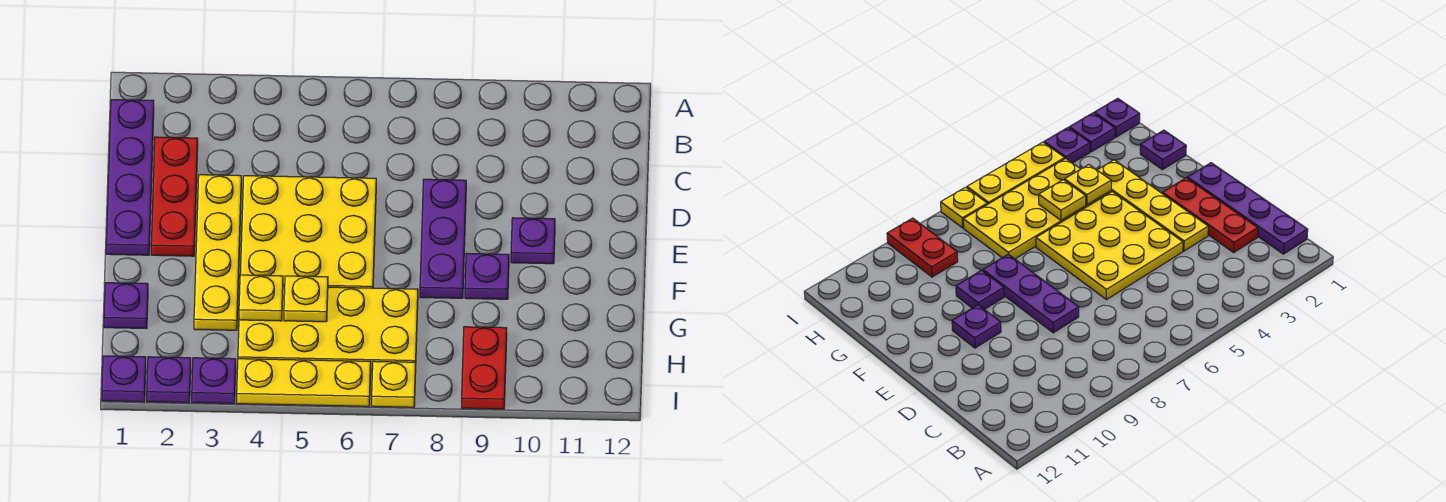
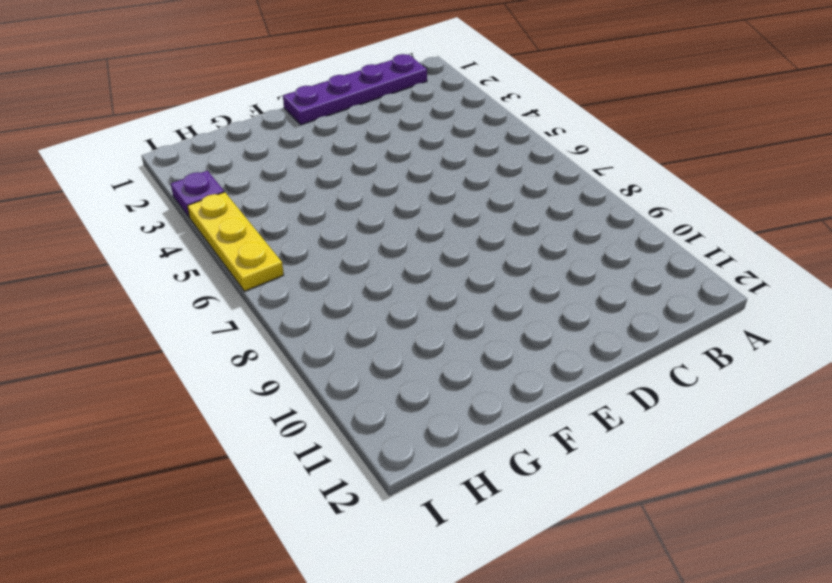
none -> red 1x3 plate [151,137,198,256]
none -> yellow 1x4 plate [194,175,241,330]
none -> yellow 3x3 plate [240,176,376,288]

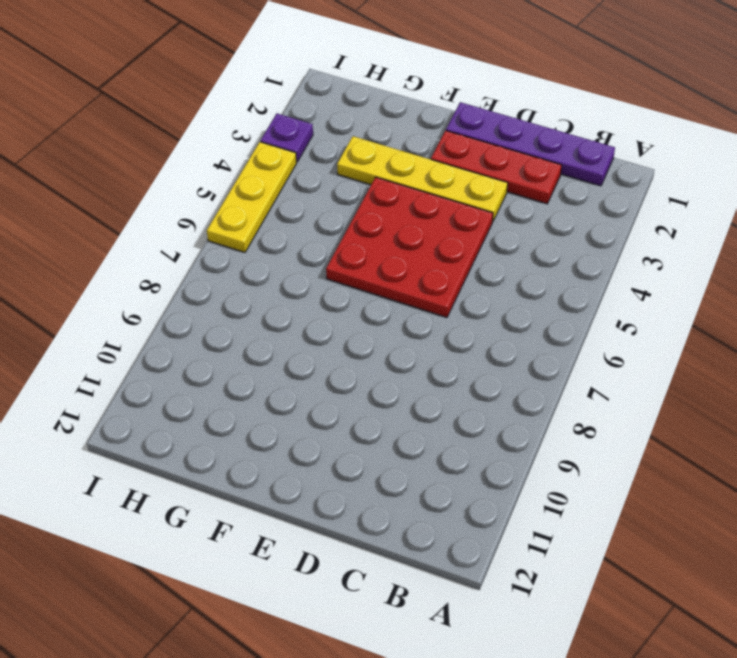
red 3x3 plate [326,177,493,317] -> yellow 3x3 plate [240,176,376,288]
none -> purple 1x3 plate [420,179,466,298]
none -> purple 1x1 plate [511,218,555,264]
none -> purple 1x1 plate [465,253,509,299]

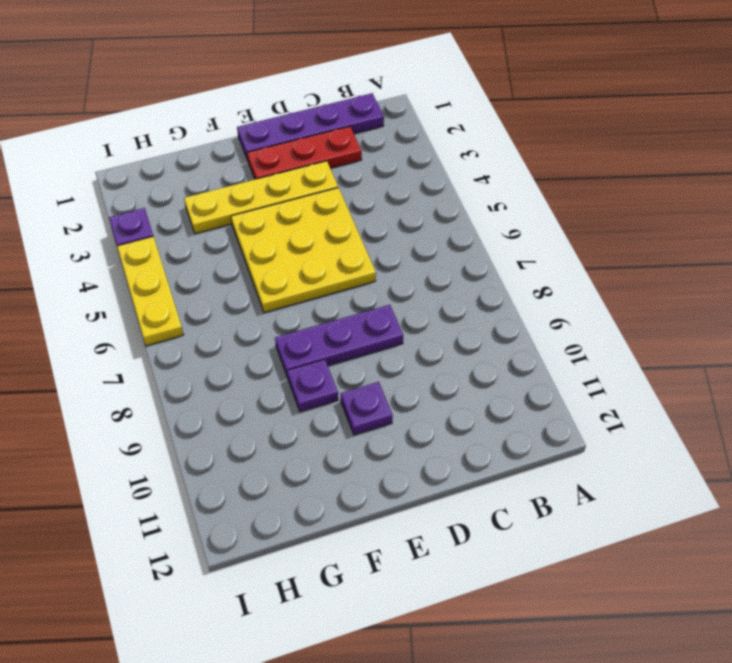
none -> purple 1x1 plate [104,283,148,329]
none -> yellow 2x4 plate [238,286,418,370]
none -> red 1x2 plate [462,327,507,409]

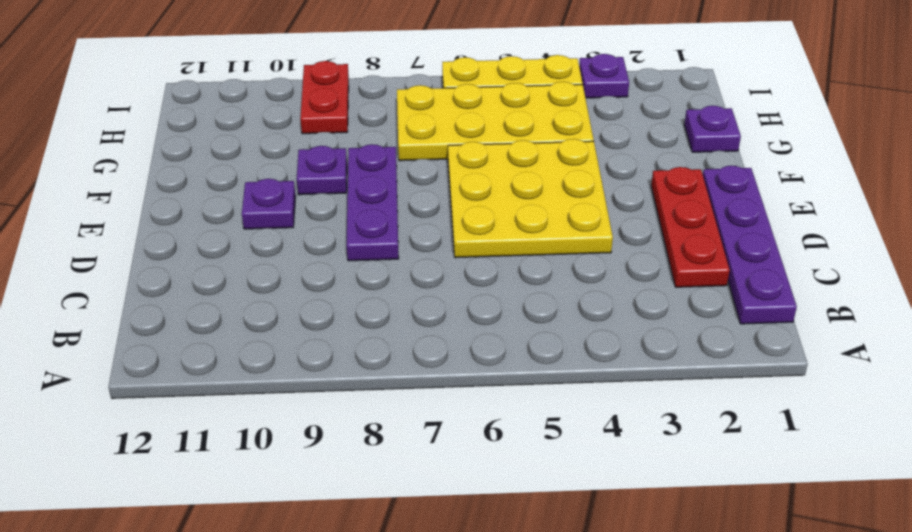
none -> yellow 1x4 plate [194,175,241,330]
none -> purple 1x1 plate [102,356,146,402]
none -> purple 1x1 plate [147,357,191,403]

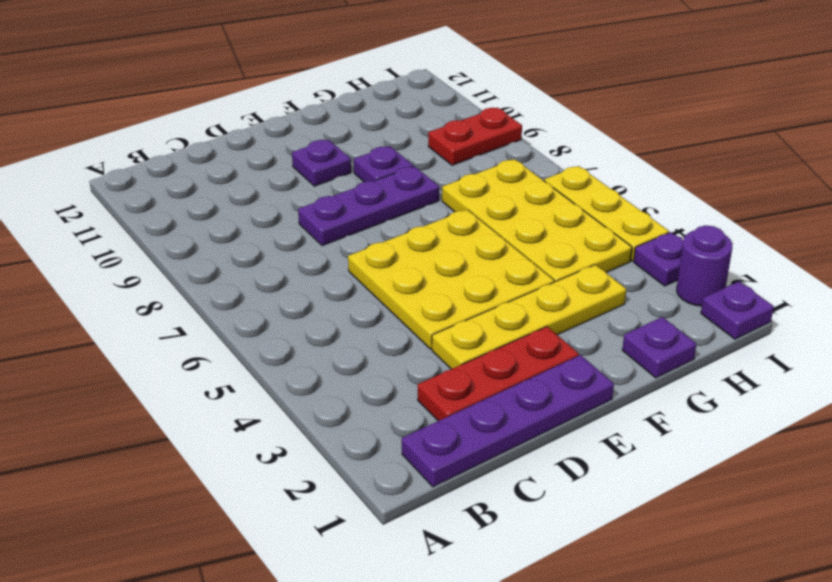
purple 1x1 round brick [676,225,733,306] -> purple 1x1 plate [147,357,191,403]
none -> yellow 1x1 plate [372,361,416,407]
none -> yellow 1x1 plate [239,275,283,321]
none -> yellow 1x1 plate [284,276,328,322]

